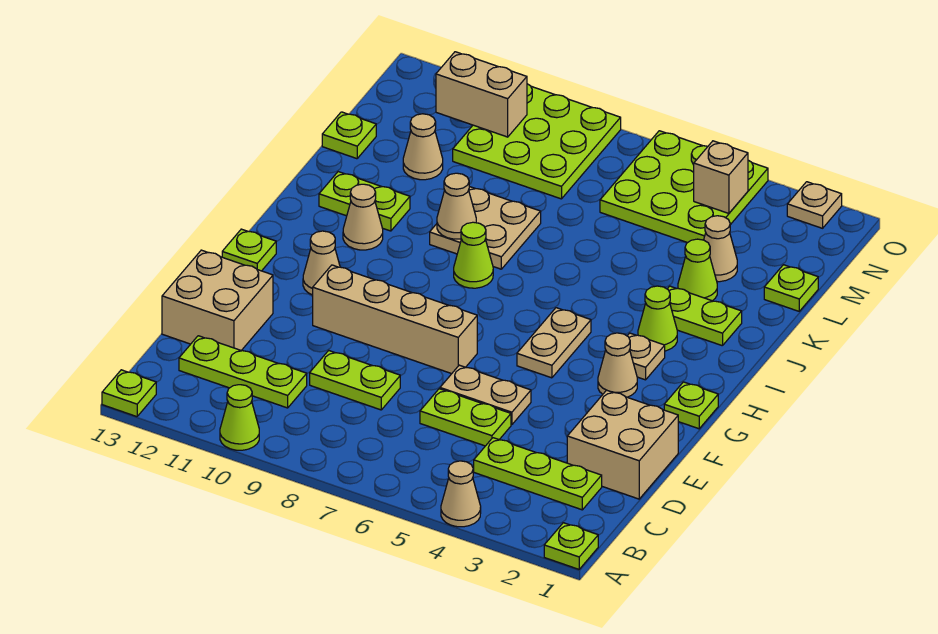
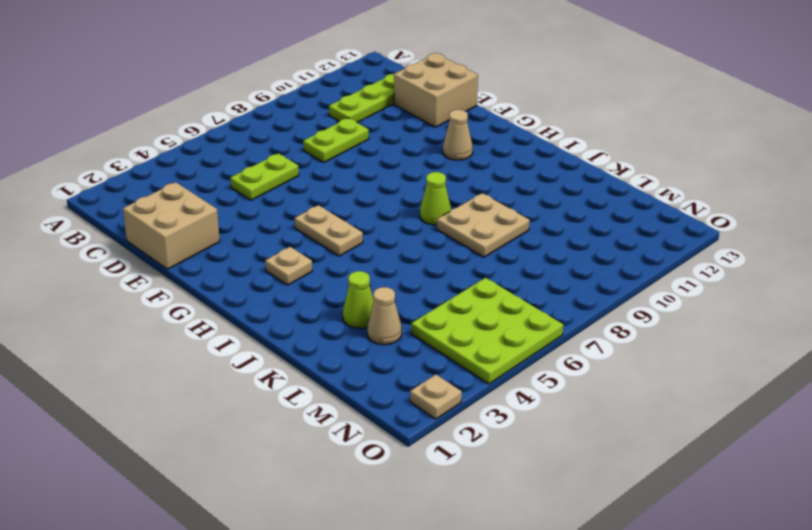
none -> lime 1x1 plate [544,523,598,569]
none -> tan 1x1 cone [441,461,481,527]
none -> lime 1x1 cone [220,385,259,450]
none -> lime 1x1 plate [102,370,156,417]

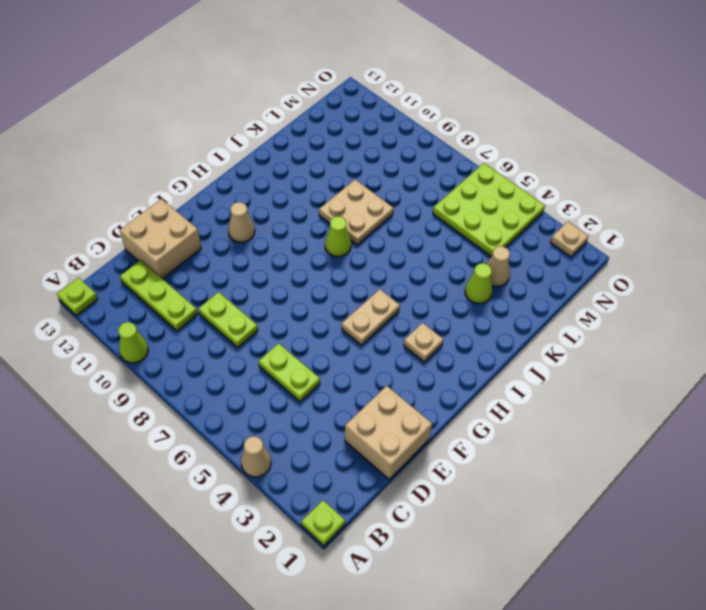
none -> lime 1x3 plate [474,438,602,510]
none -> tan 1x2 plate [440,365,531,425]
none -> tan 1x4 brick [313,265,477,374]
none -> lime 1x1 plate [664,382,718,429]

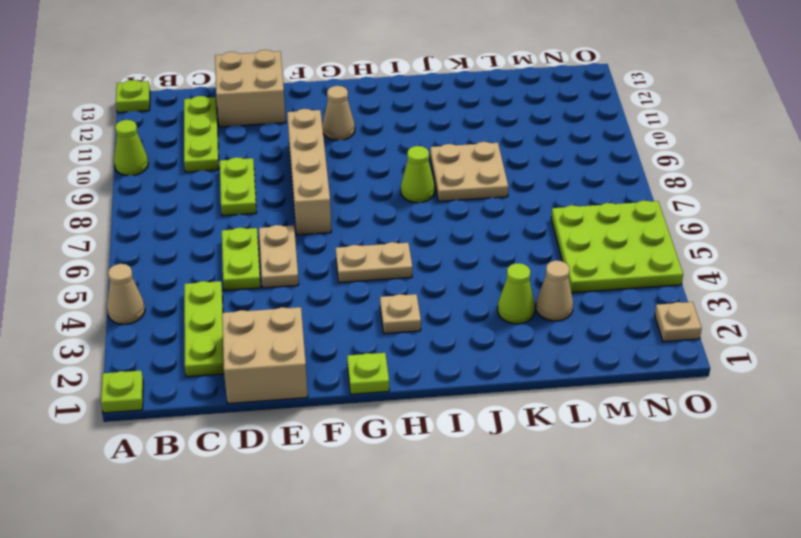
none -> tan 1x1 cone [598,333,637,397]
none -> lime 1x1 plate [222,229,276,271]
none -> lime 1x1 cone [638,286,677,351]
none -> tan 1x1 cone [343,184,383,250]

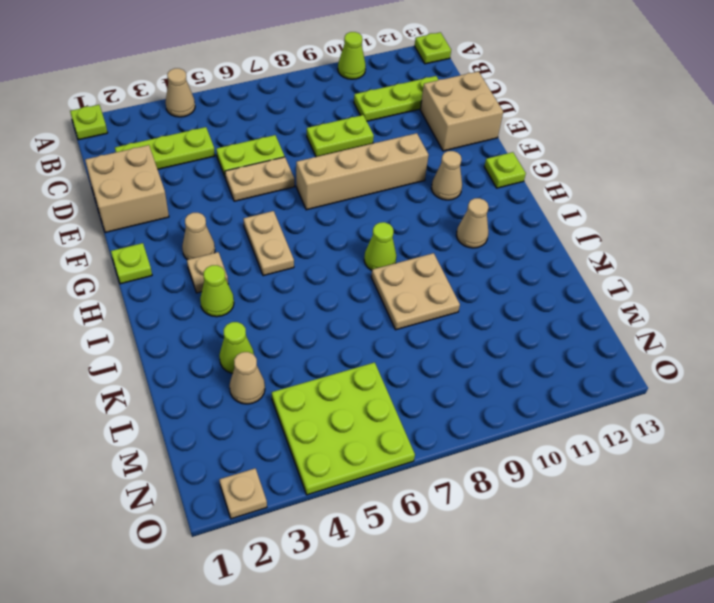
none -> lime 1x2 plate [668,286,742,346]
none -> lime 1x2 plate [319,172,410,231]
none -> lime 1x1 plate [764,265,818,311]
none -> tan 1x1 cone [403,114,443,180]

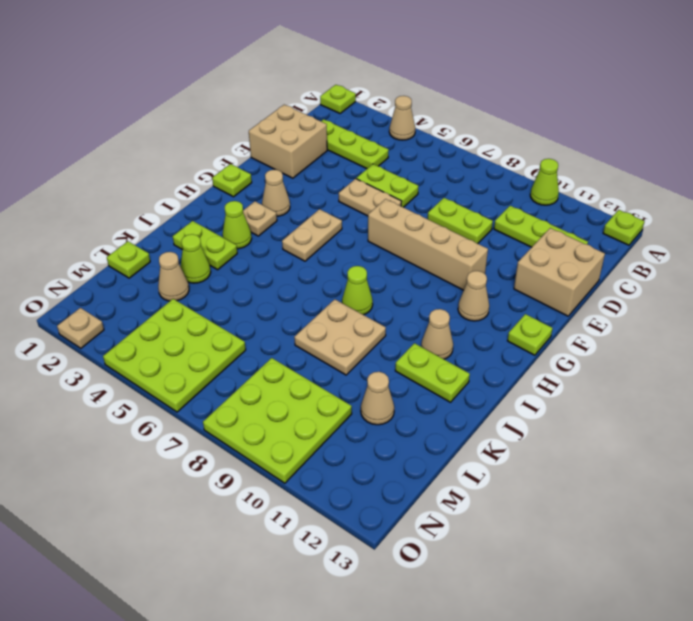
none -> lime 1x1 plate [322,112,376,159]
none -> tan 1x1 cone [437,173,476,239]
none -> tan 1x1 brick [694,141,748,213]
none -> tan 1x2 brick [436,52,527,137]

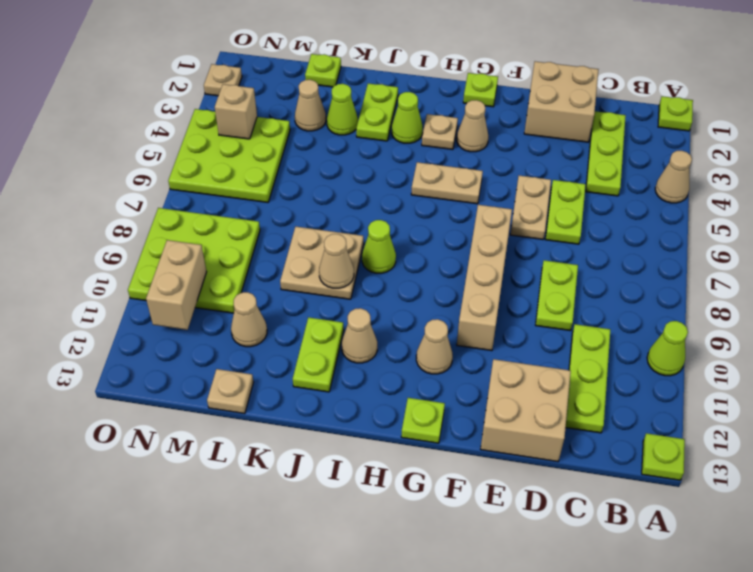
tan 1x1 plate [207,369,253,414] -> lime 1x1 plate [322,112,376,159]

